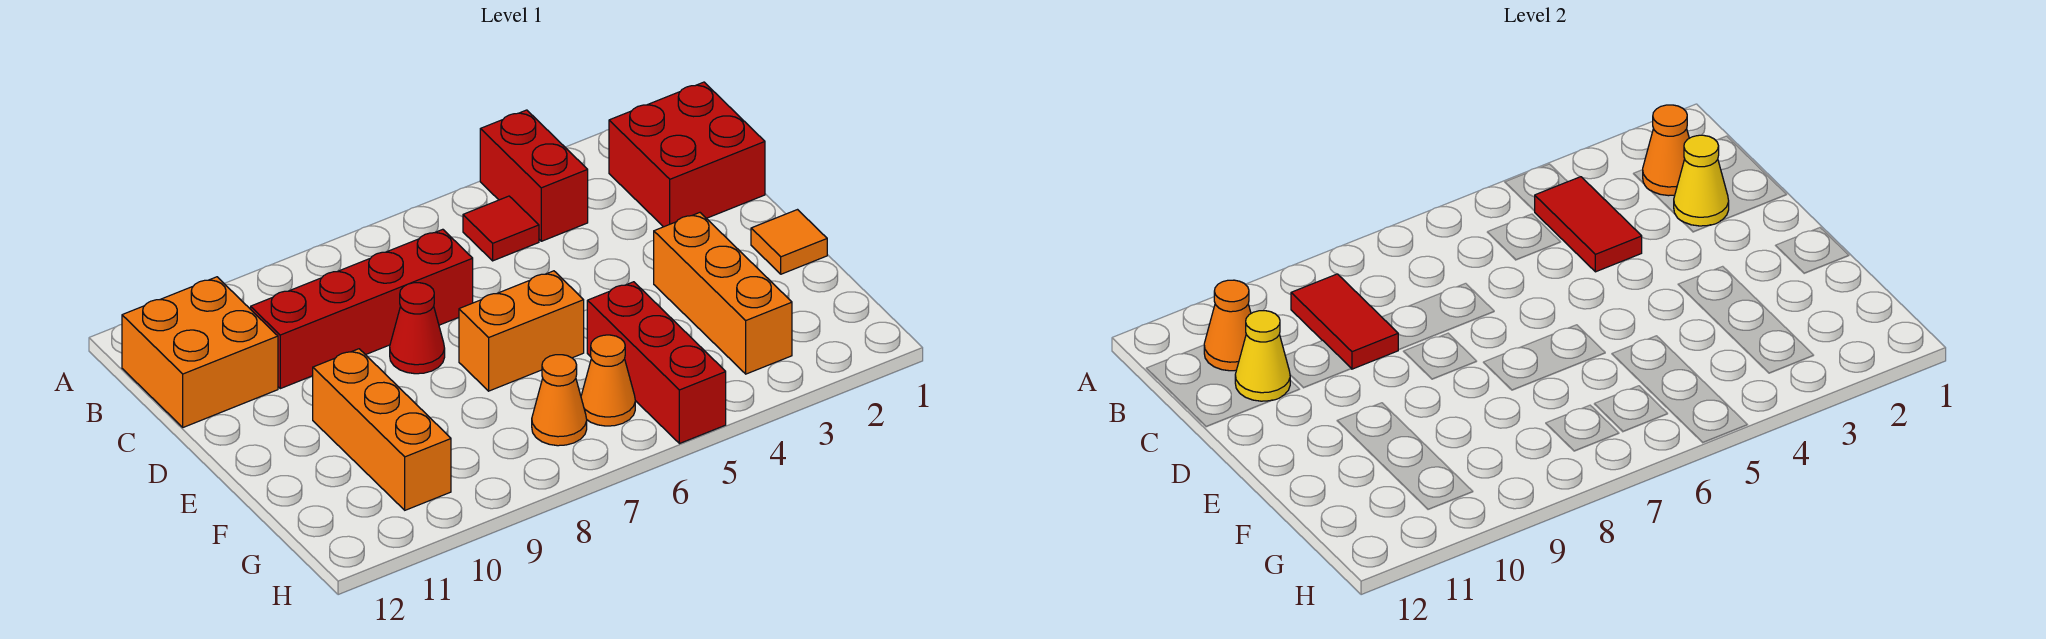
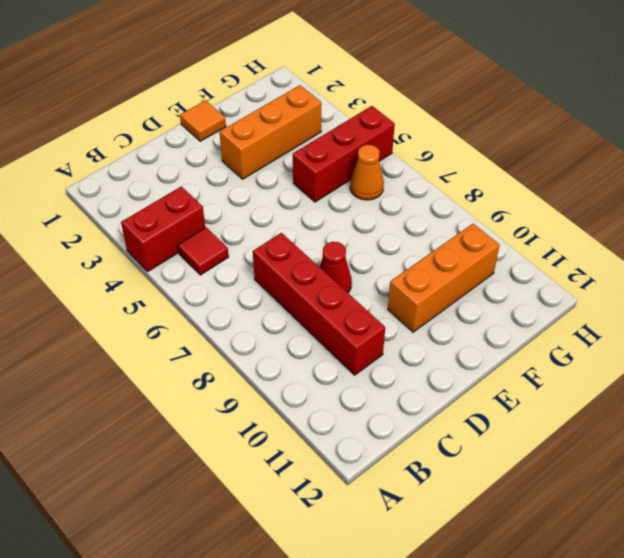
none -> red 2x2 brick [609,82,765,227]
none -> orange 2x2 brick [122,277,278,427]
none -> orange 1x2 brick [459,271,584,391]

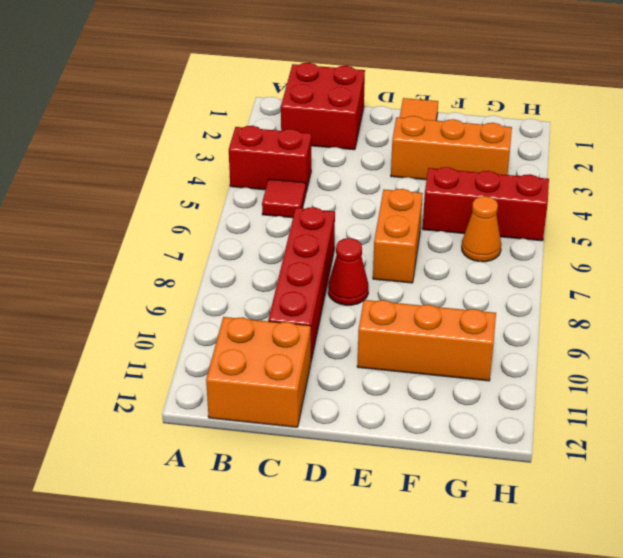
none -> orange 1x1 cone [532,355,587,446]
none -> orange 1x1 cone [1643,105,1689,196]
none -> red 1x2 tile [1535,177,1642,272]

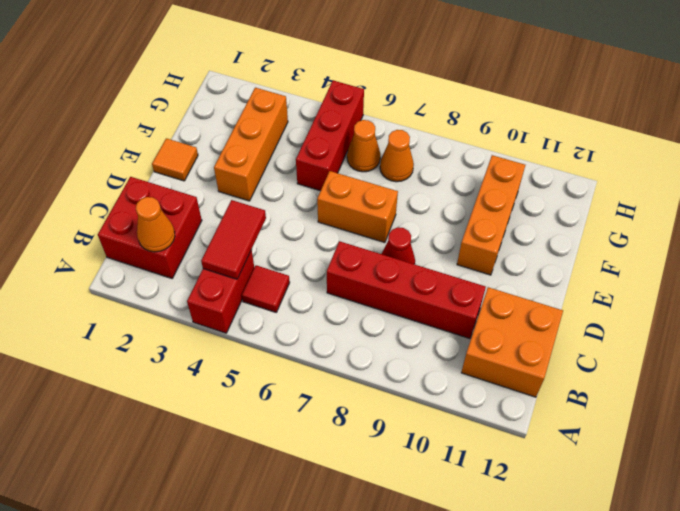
none -> red 1x2 tile [1291,274,1398,369]
none -> orange 1x1 cone [1204,280,1251,371]
none -> yellow 1x1 cone [1674,135,1729,226]

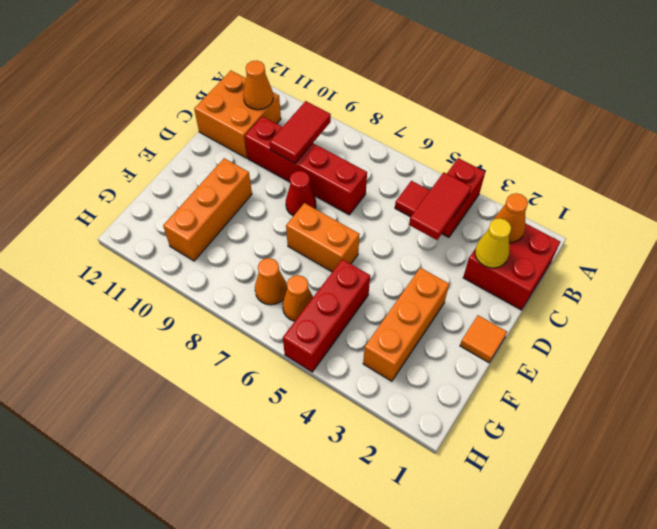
none -> yellow 1x1 cone [1235,311,1290,401]

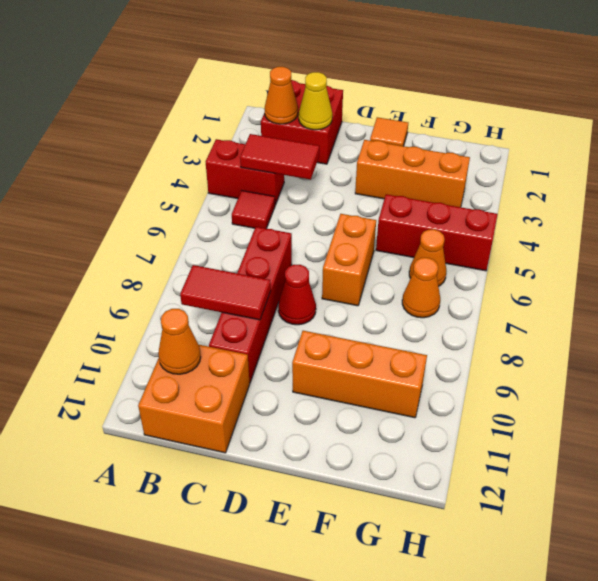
none -> yellow 1x1 cone [1235,311,1290,401]

